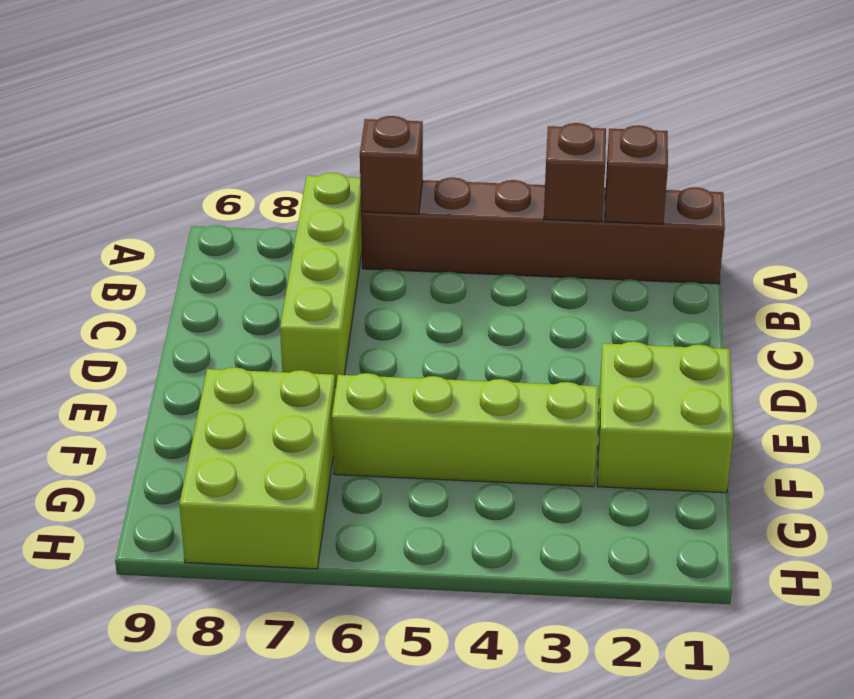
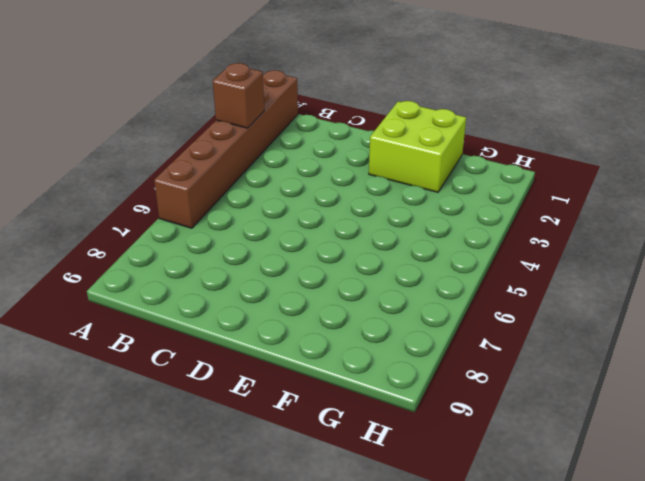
none -> lime 1x4 brick [280,173,362,387]
none -> lime 1x4 brick [332,373,599,487]

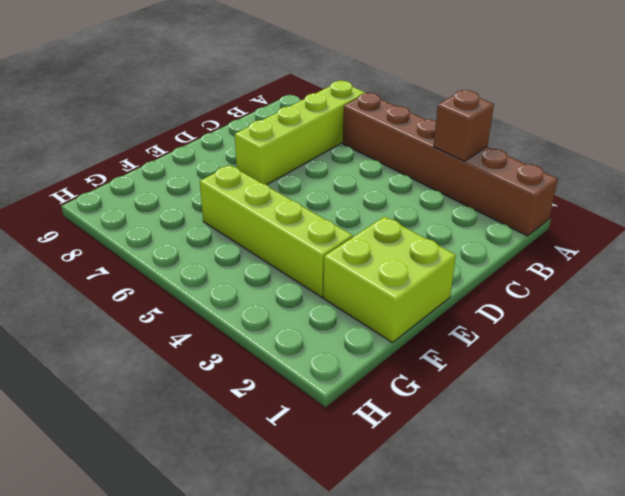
none -> lime 2x3 brick [179,367,335,569]
none -> brown 1x1 brick [605,125,668,224]

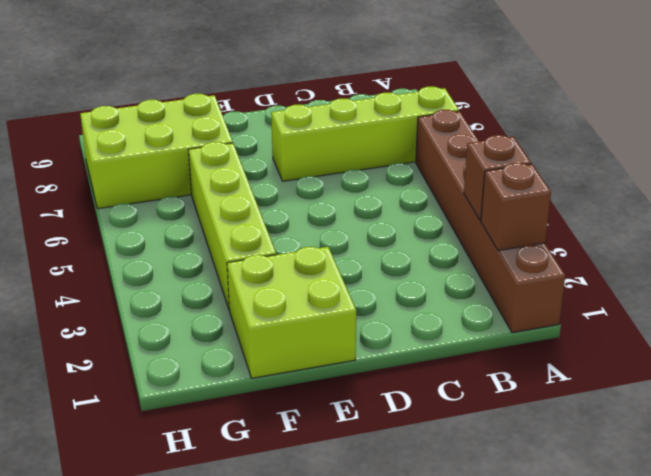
none -> brown 1x1 brick [360,116,423,214]

